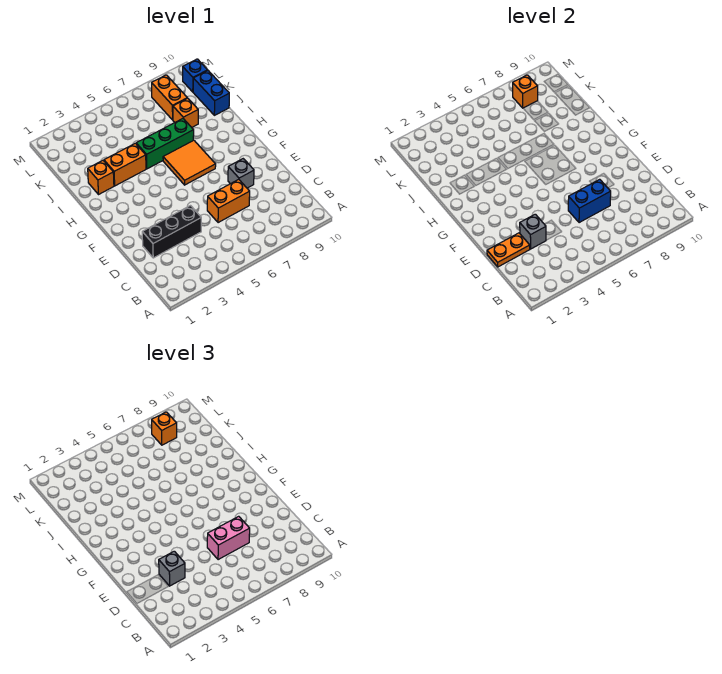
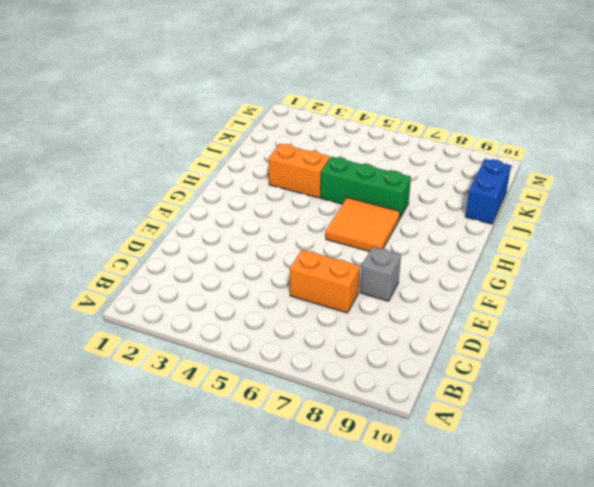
none -> black 1x3 brick [142,206,201,258]
none -> orange 1x1 brick [88,161,114,194]
none -> orange 1x1 brick [173,98,198,127]

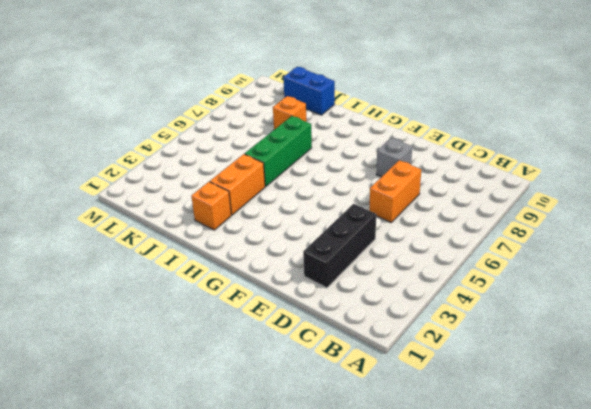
none -> orange 2x2 tile [163,140,216,185]
none -> orange 1x2 brick [152,75,187,120]
none -> blue 1x1 brick [183,59,208,92]

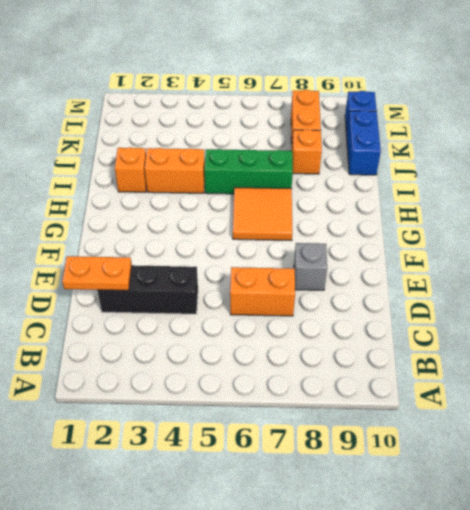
none -> grey 1x1 brick [520,214,546,249]
none -> blue 1x2 brick [568,179,611,223]
none -> orange 1x1 brick [513,75,538,108]

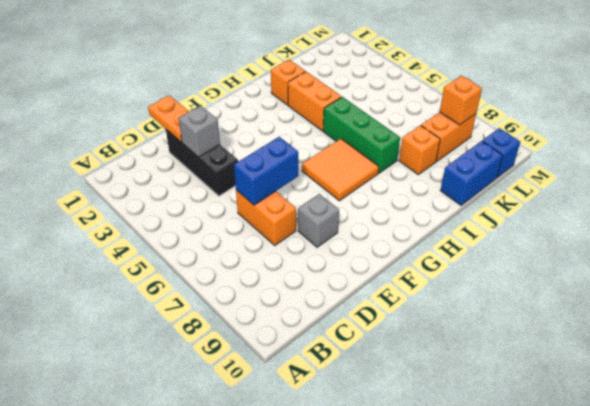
blue 1x2 brick [234,137,298,205] -> blue 1x2 brick turned to [568,179,611,223]
none -> grey 1x1 brick [159,551,185,586]
none -> pink 1x2 brick [207,516,250,560]
none -> orange 1x1 brick [152,412,177,445]

